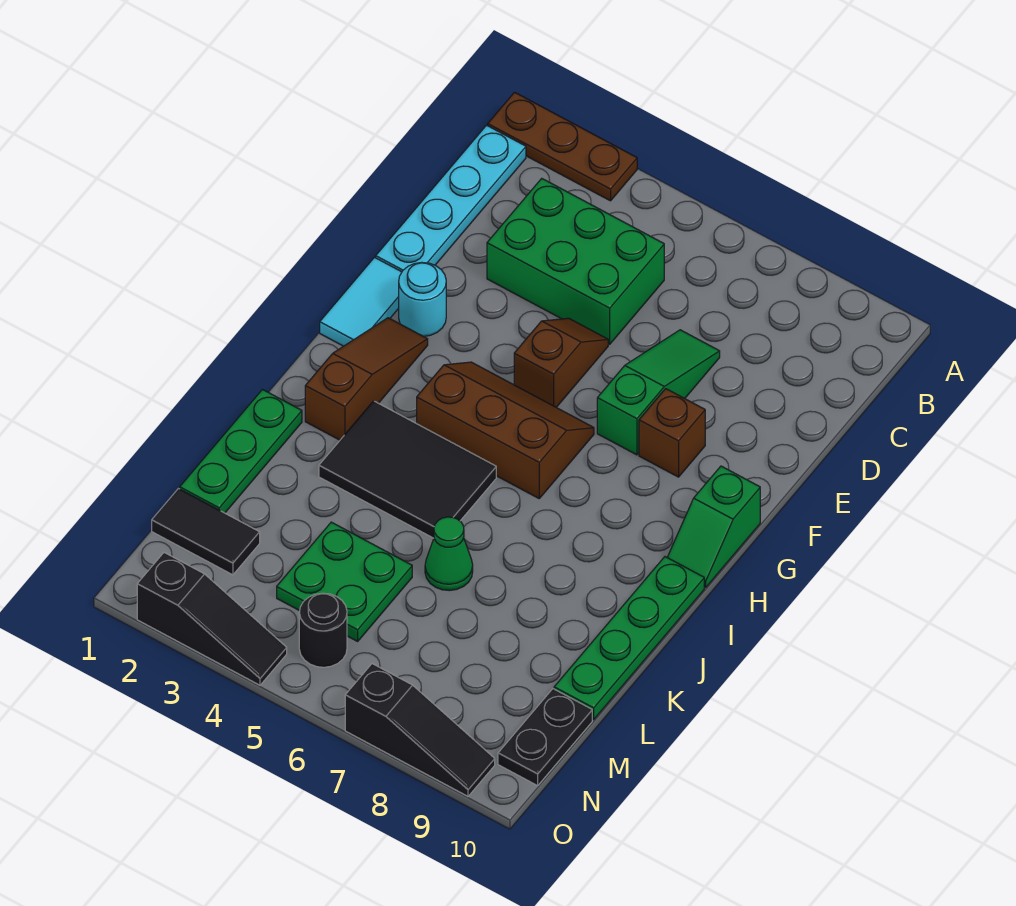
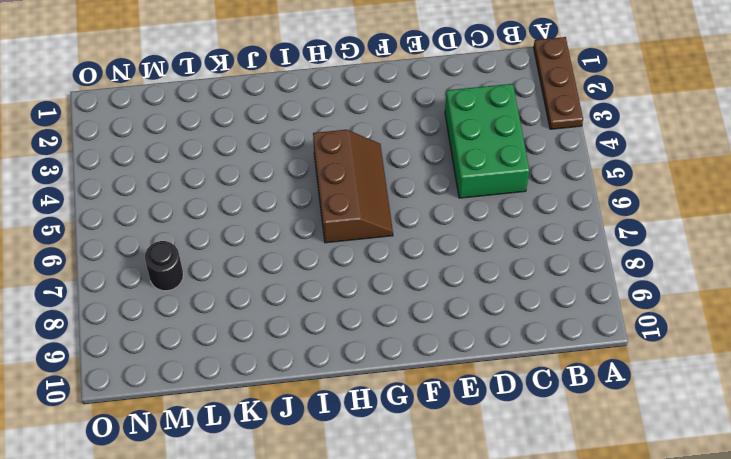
black 1x1 round brick [145,241,183,291] -> black 1x1 round brick moved to [299,593,347,667]
none -> cyan 1x4 plate [376,125,526,272]
none -> green 1x3 slope [597,330,720,455]
none -> brown 1x2 slope [514,318,608,407]

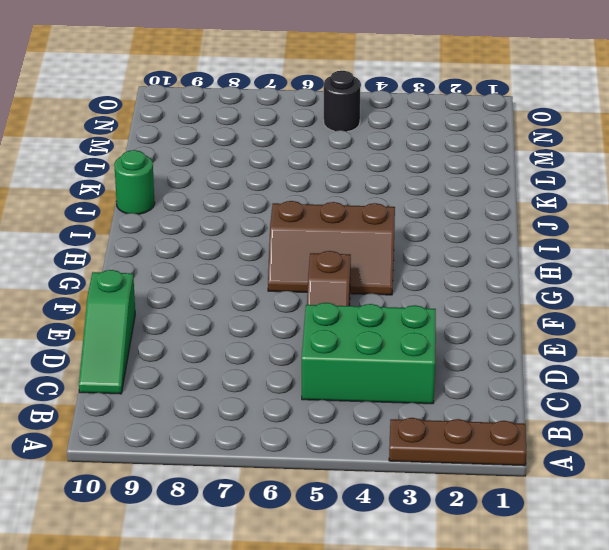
green 1x3 slope [79,270,135,394] -> green 1x3 slope moved to [597,330,720,455]
green 1x1 round brick [114,150,155,214] -> green 1x4 plate [554,557,704,720]
none -> cyan 1x4 plate [376,125,526,272]
none -> cyan 1x2 tile [320,257,402,346]
none -> cyan 1x1 round brick [399,262,446,337]

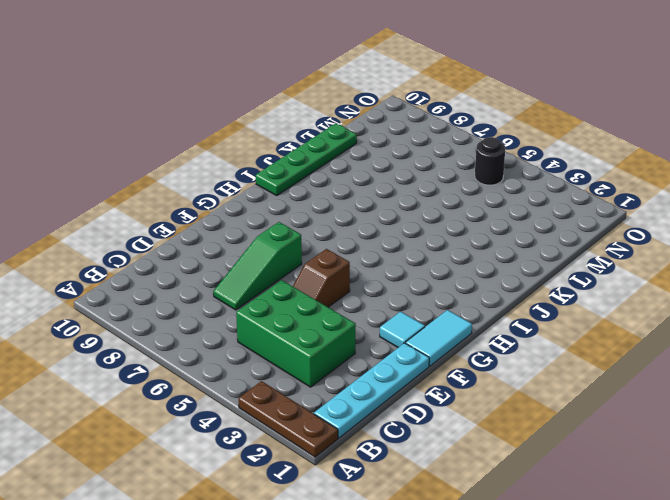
cyan 1x1 tile [380,311,425,347] -> cyan 1x1 round brick [399,262,446,337]
none -> brown 1x1 brick [639,389,705,477]
none -> brown 1x3 slope [305,318,428,440]
none -> brown 2x3 slope [417,362,594,498]

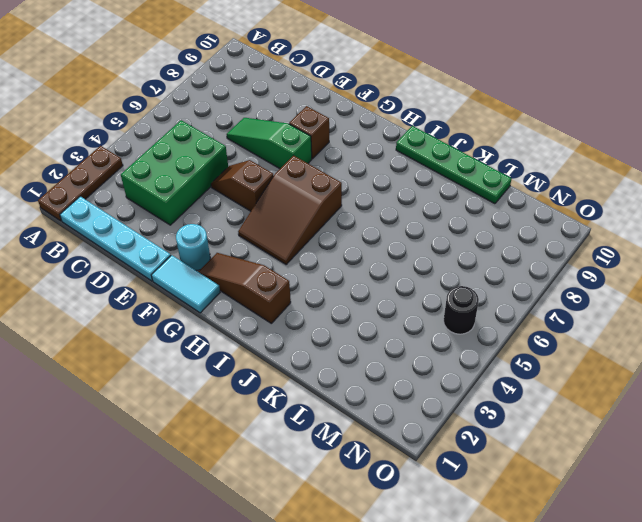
brown 2x3 slope [238,155,342,264] -> brown 2x3 slope turned to [417,362,594,498]
none -> green 1x2 slope [667,466,760,587]
none -> black 2x3 tile [319,401,496,538]
none -> green 1x3 plate [180,390,302,513]

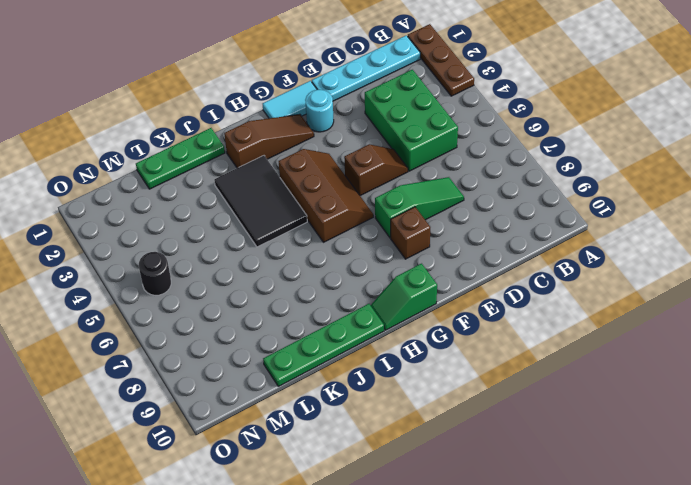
none -> green 1x1 cone [425,517,473,591]
none -> green 2x2 plate [277,522,412,641]
none -> black 1x2 tile [152,489,260,575]

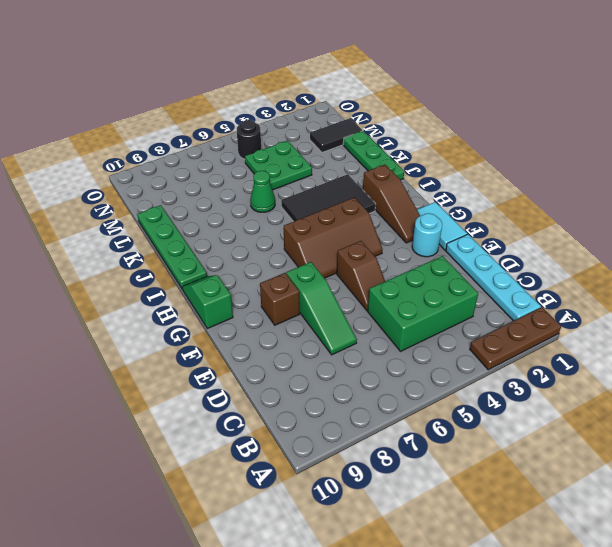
none -> black 1x2 plate [498,689,592,786]
none -> black 1x3 slope [137,553,287,685]
none -> black 1x3 slope [345,664,495,796]

